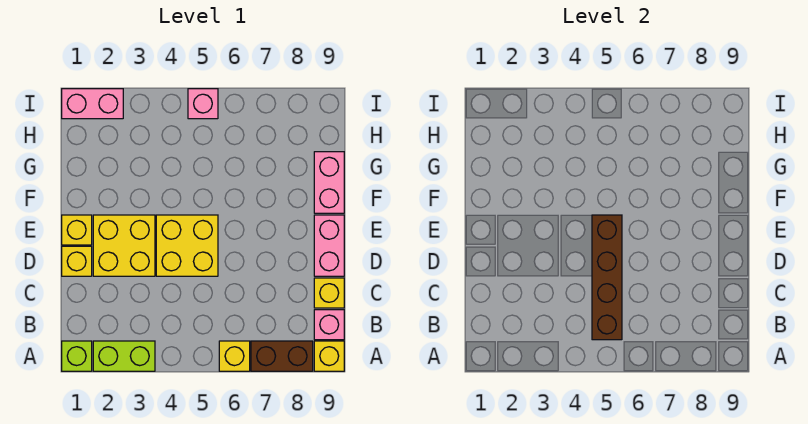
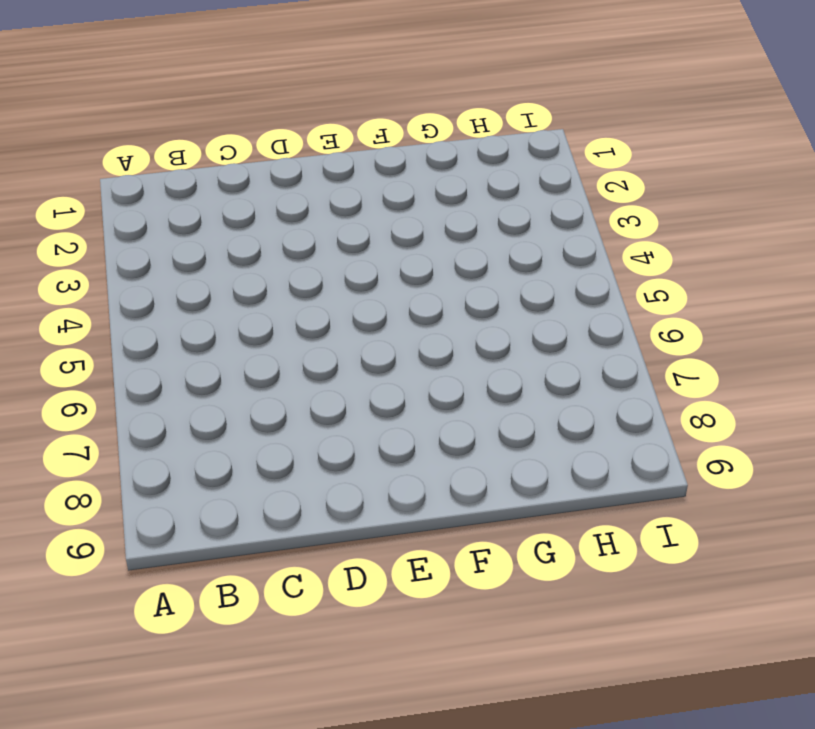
none -> lime 1x1 brick [62,341,92,371]
none -> lime 1x2 brick [93,341,155,371]
none -> yellow 1x1 brick [219,341,250,371]

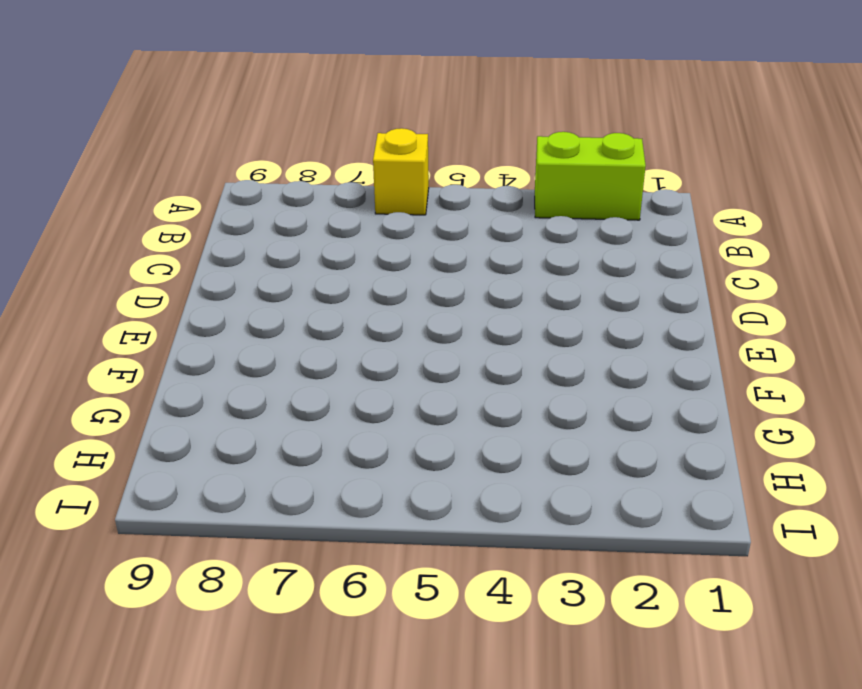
none -> lime 1x1 brick [62,341,92,371]
none -> brown 1x2 brick [251,341,313,371]
none -> yellow 1x1 brick [314,341,344,371]

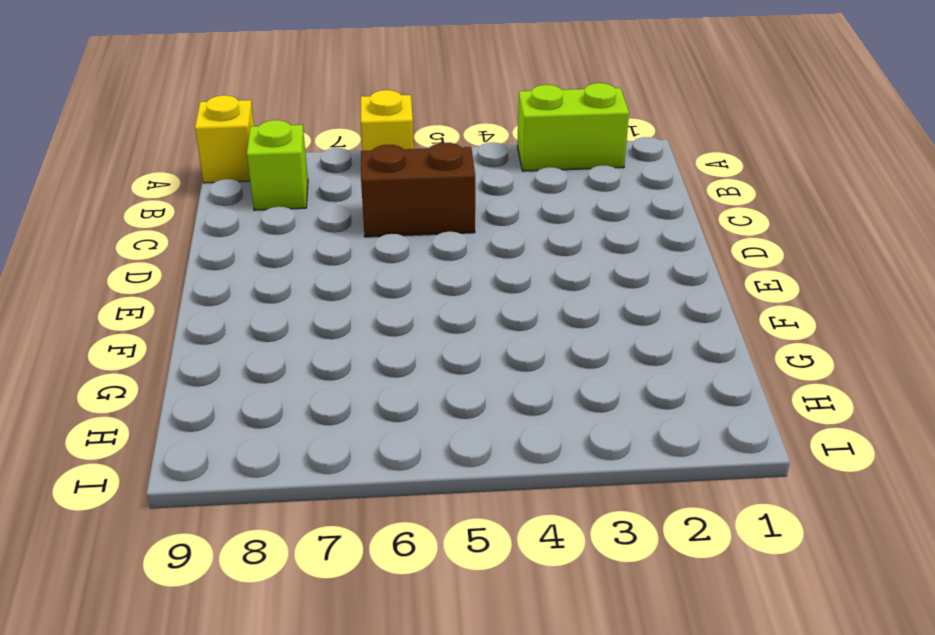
lime 1x1 brick [247,120,308,210] -> lime 1x1 brick moved to [62,341,92,371]
brown 1x2 brick [361,143,475,237] -> brown 1x2 brick moved to [251,341,313,371]
none -> pink 1x1 brick [314,310,344,340]
none -> yellow 1x1 brick [314,278,344,308]
none -> yellow 1x1 brick [62,246,92,276]

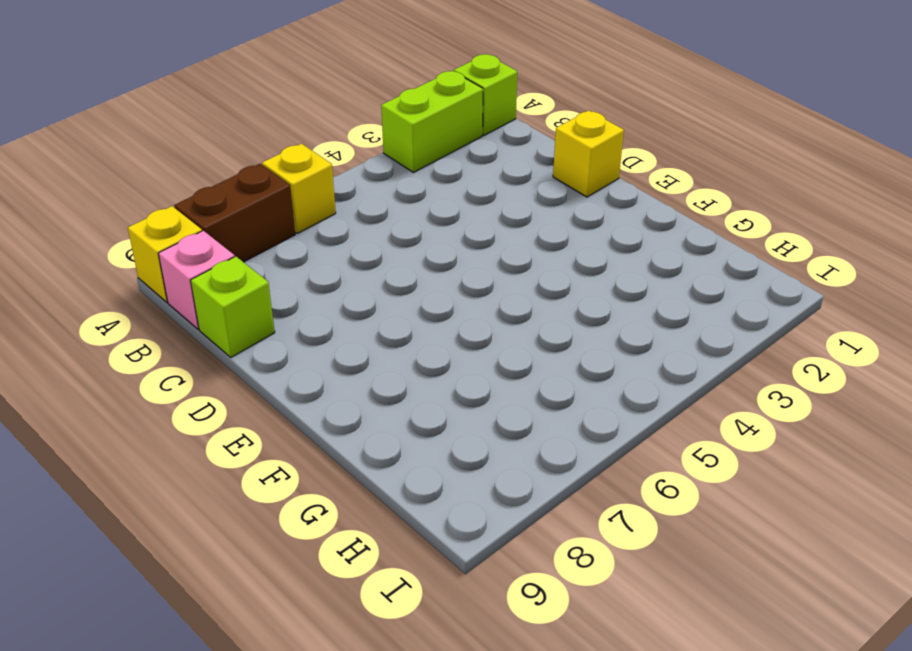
lime 1x1 brick [191,256,275,357] -> yellow 1x1 brick [314,278,344,308]
none -> yellow 2x2 brick [93,215,155,276]
none -> yellow 2x2 brick [156,215,218,276]
none -> pink 1x2 brick [314,215,344,276]

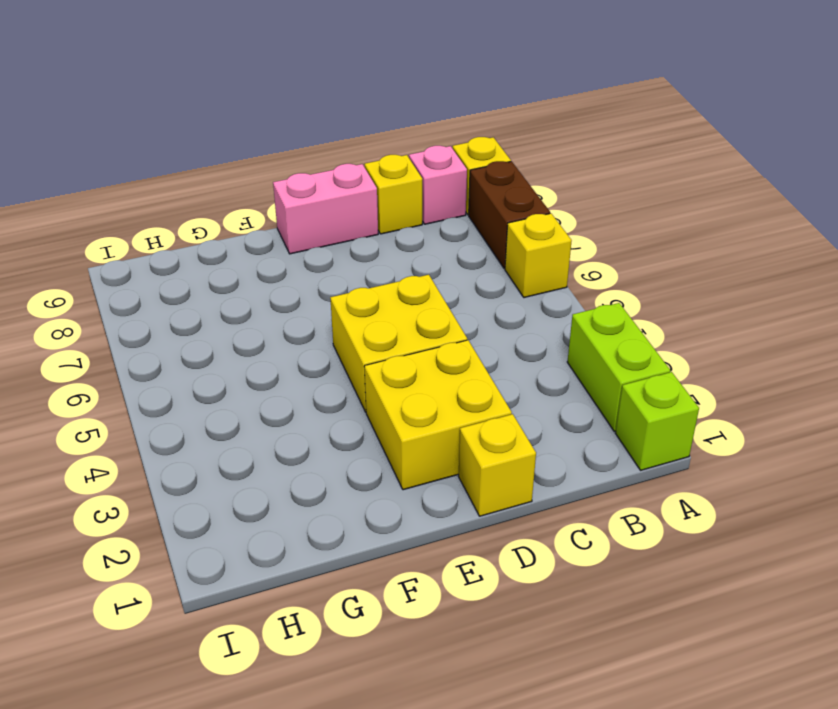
none -> yellow 1x1 brick [62,215,92,245]
none -> pink 1x2 brick [314,152,344,213]
none -> pink 1x2 brick [62,89,123,119]

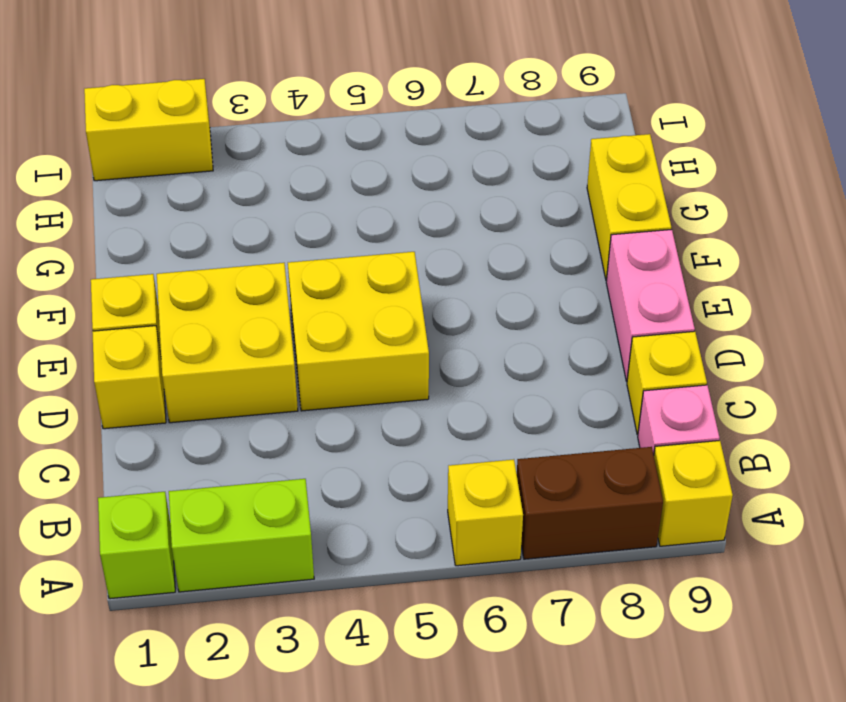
yellow 1x2 brick [587,134,671,281] -> pink 1x2 brick [314,152,344,213]
yellow 1x2 brick [84,79,213,181] -> pink 1x2 brick [62,89,123,119]
none -> pink 1x1 brick [188,89,218,119]
none -> brown 1x4 brick [592,215,622,340]

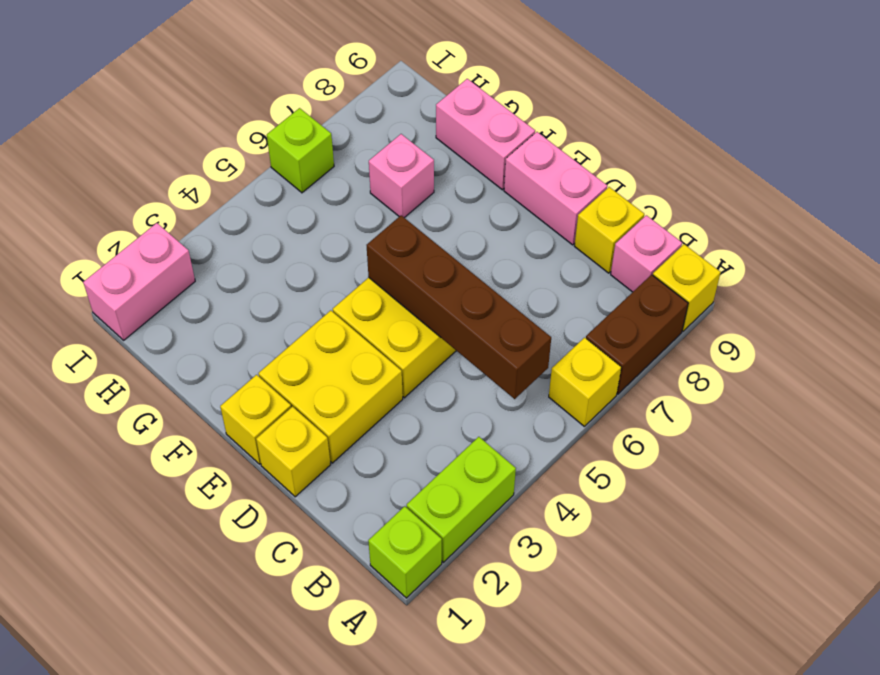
pink 1x1 brick [369,134,434,218] -> pink 1x1 brick moved to [188,89,218,119]
lime 1x1 brick [267,108,334,193] -> none

